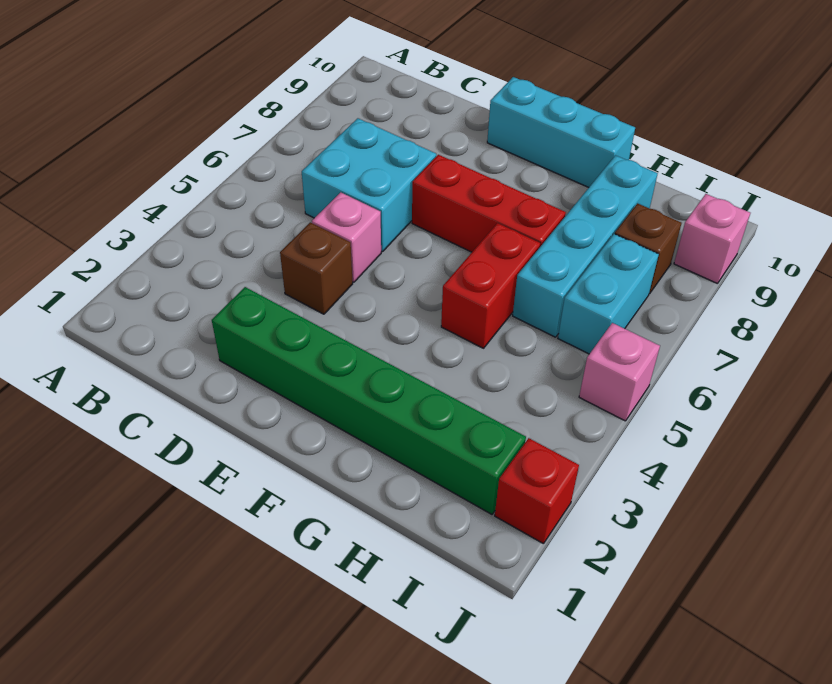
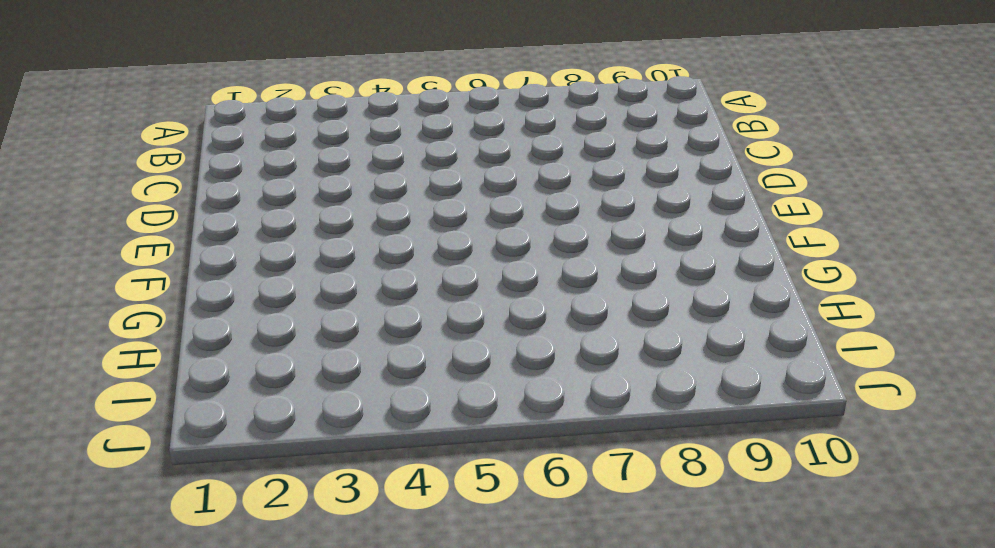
none -> cyan 2x2 brick [302,118,436,252]
none -> green 1x6 brick [212,287,526,514]
none -> brown 1x1 brick [280,222,353,314]

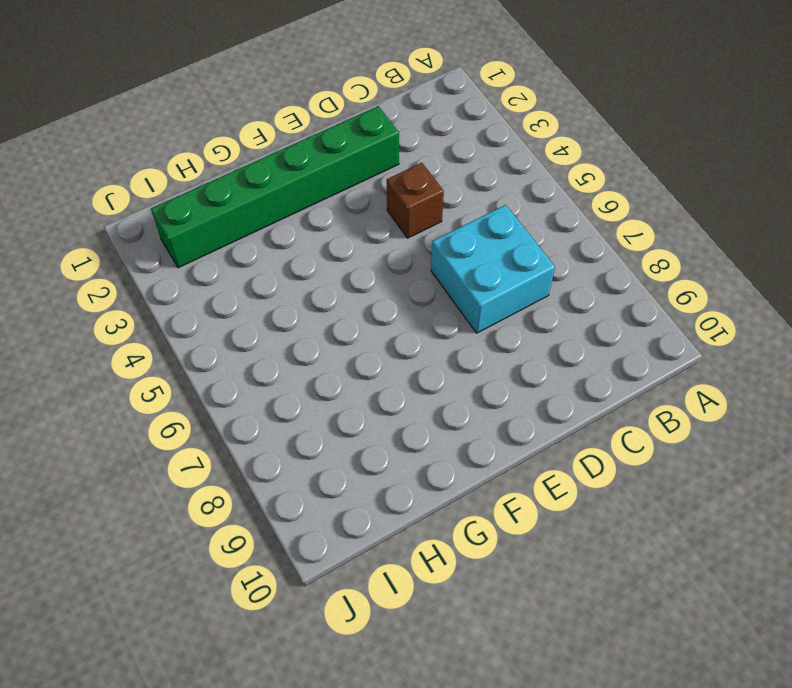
none -> pink 1x1 brick [312,192,381,282]
none -> red 1x3 brick [412,155,566,252]
none -> cyan 1x3 brick [487,77,635,187]

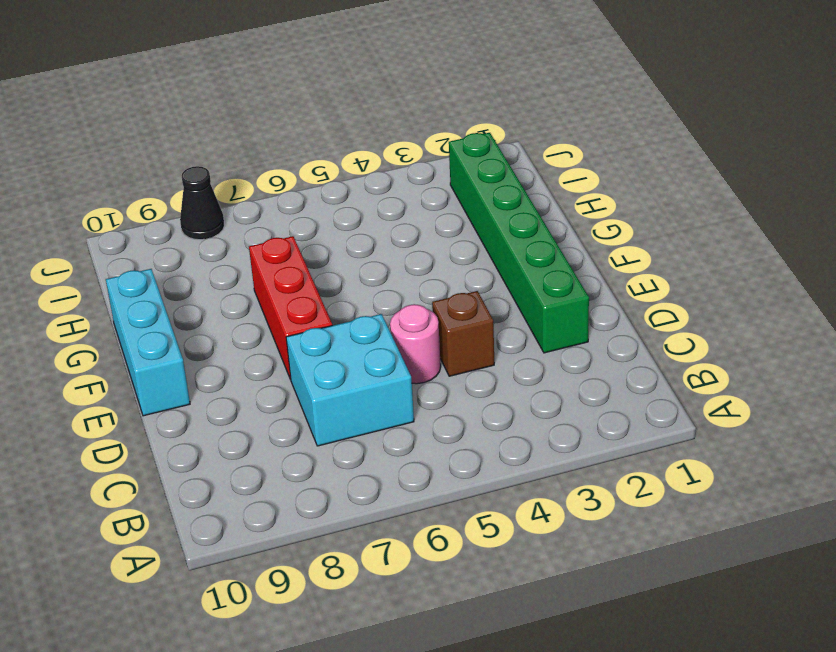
pink 1x1 round brick [390,304,441,384] -> pink 1x1 brick [312,192,381,282]
black 1x1 cone [180,166,225,240] -> none
none -> red 1x2 brick [441,223,540,348]
none -> cyan 1x4 brick [513,155,658,337]
none -> cyan 1x2 brick [558,234,659,354]

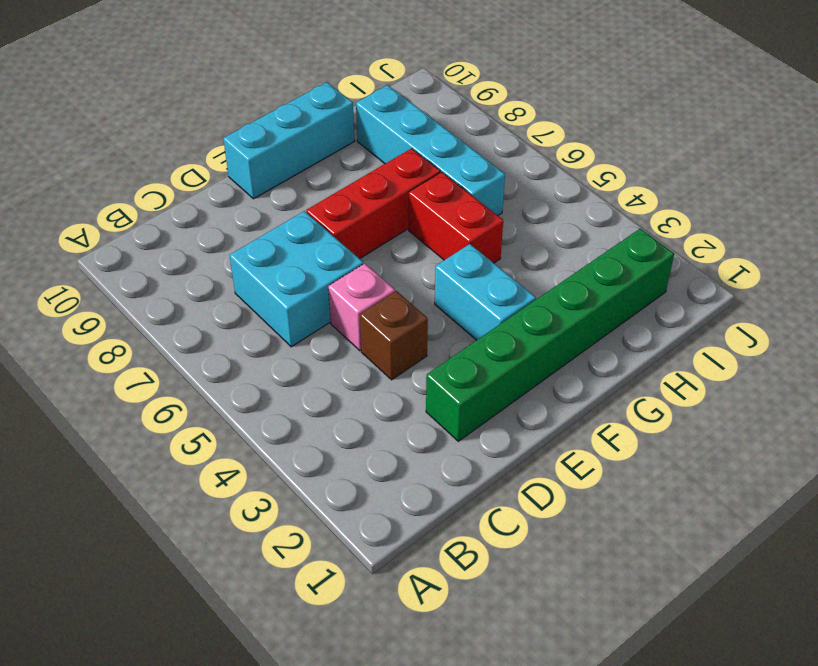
cyan 1x2 brick [435,244,536,340] -> cyan 1x2 brick moved to [558,234,659,354]
none -> brown 1x1 brick [615,203,682,294]
none -> red 1x1 brick [495,438,579,544]
none -> pink 1x1 brick [579,323,660,421]

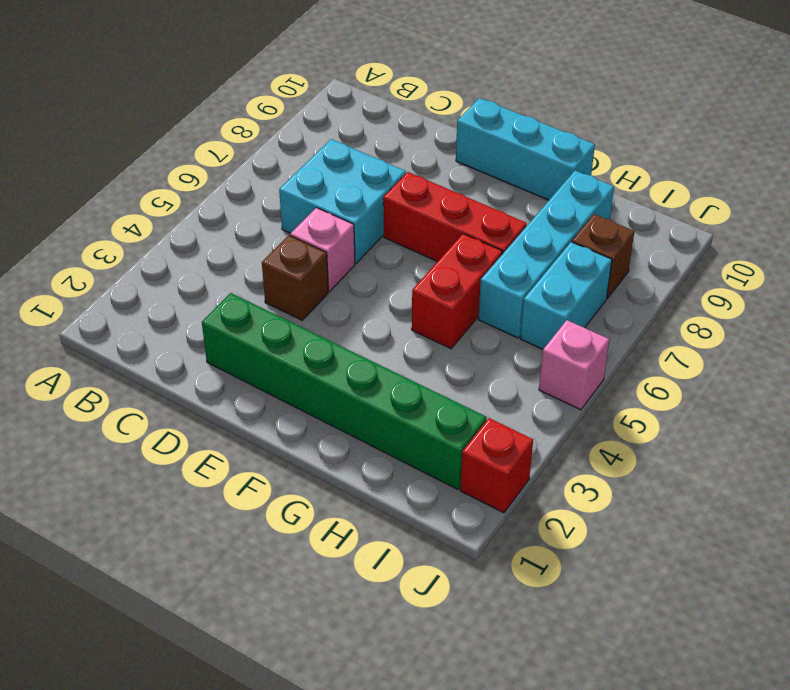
none -> pink 1x1 brick [674,194,750,284]

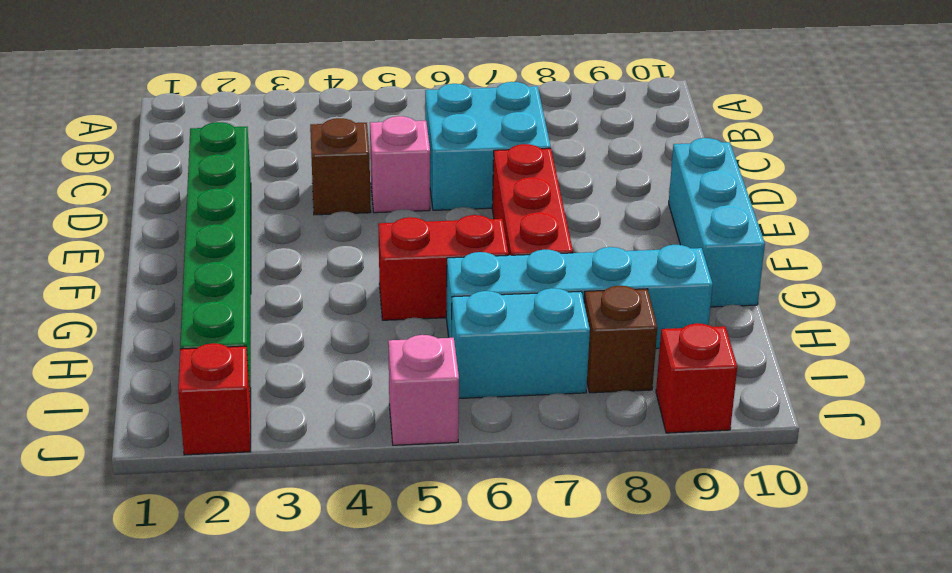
red 1x1 brick [656,323,737,433] -> pink 1x1 brick [674,194,750,284]

